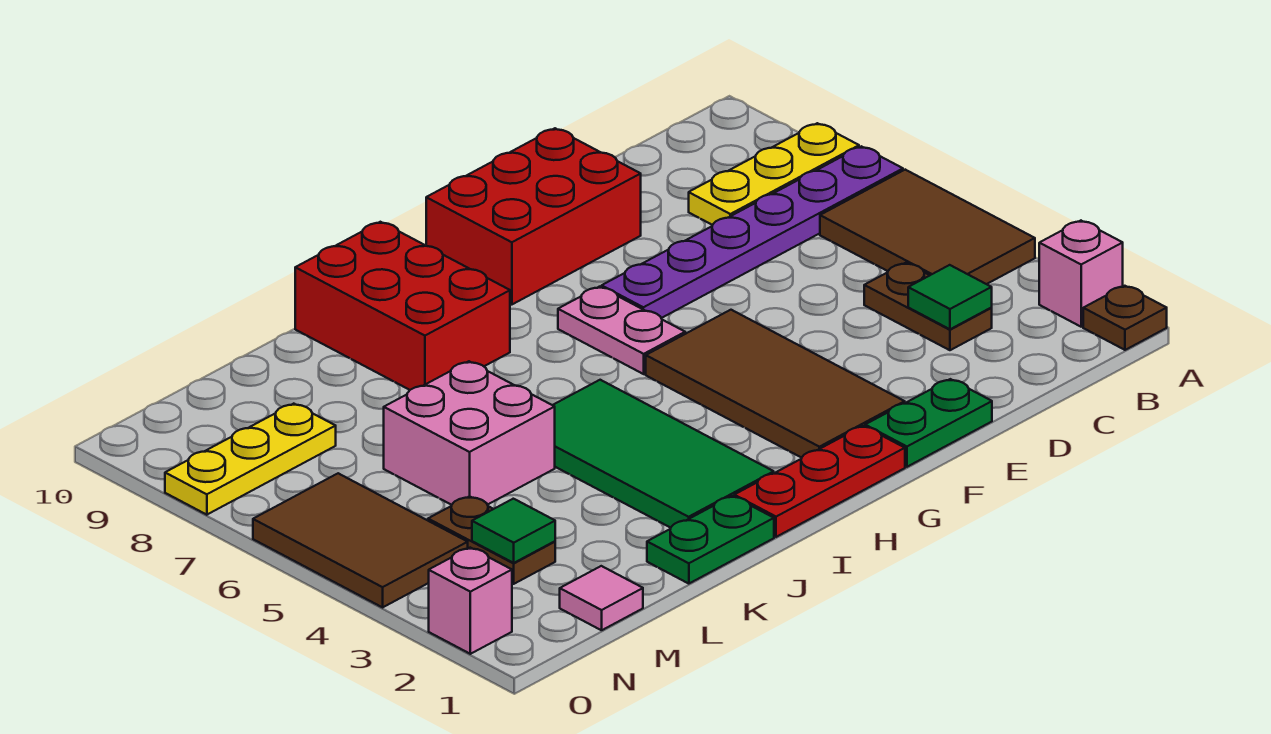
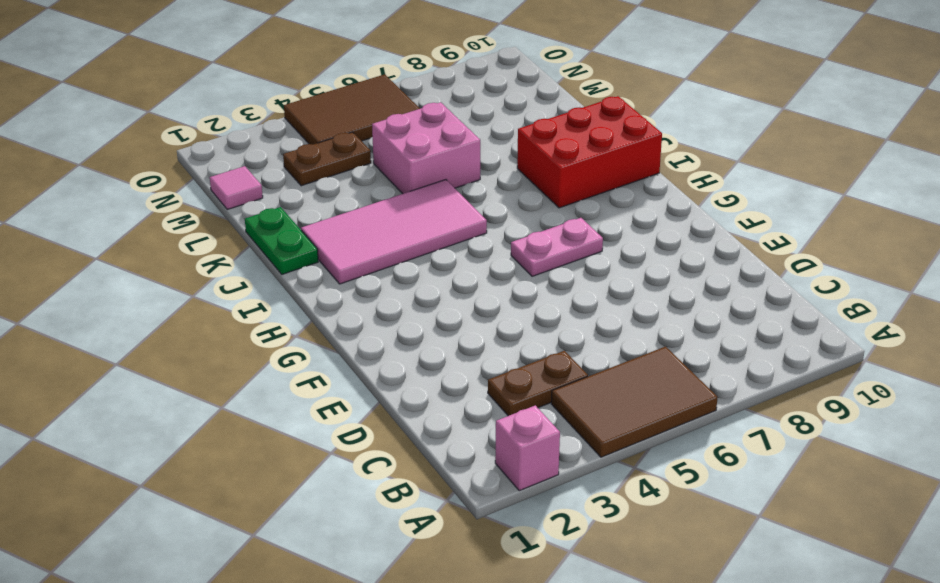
pink 2x4 tile [301,180,487,284] -> green 2x4 tile [553,380,774,528]
none -> brown 1x1 plate [1083,286,1167,350]
none -> purple 1x6 plate [602,146,903,318]
none -> yellow 1x3 plate [689,123,859,225]

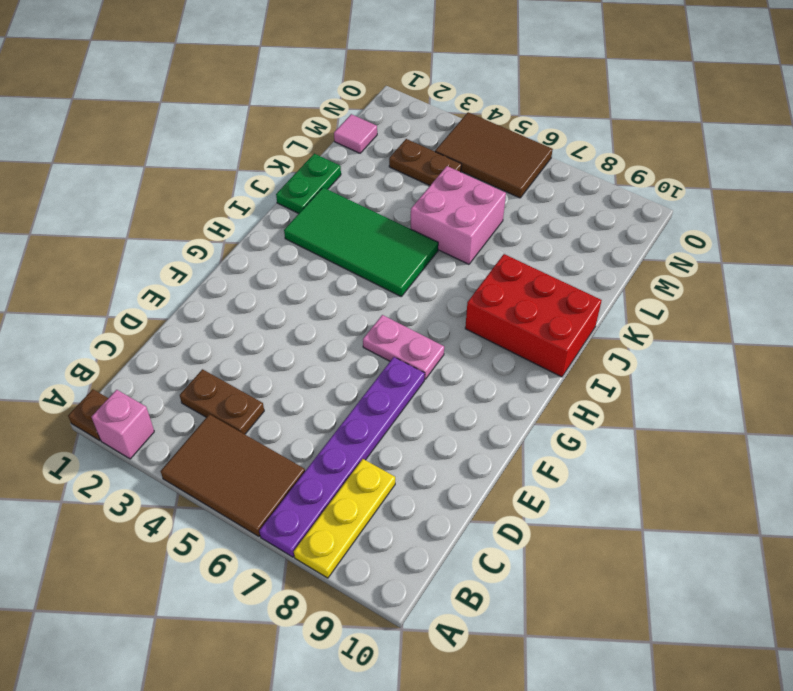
none -> green 1x2 plate [865,379,992,467]
none -> red 2x3 brick [426,128,641,305]
none -> brown 2x4 tile [646,310,905,458]

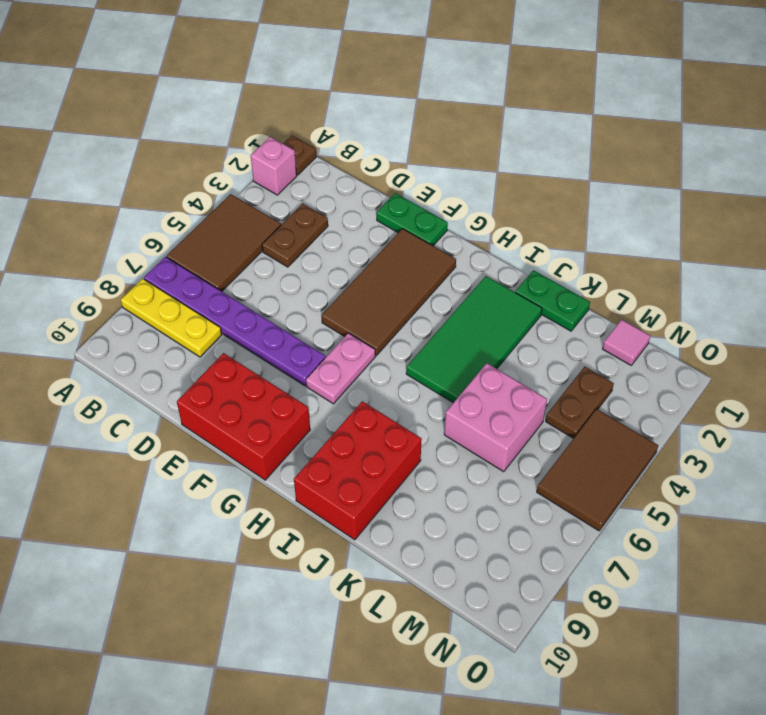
none -> red 1x3 plate [734,426,905,537]
none -> yellow 1x3 plate [165,404,336,515]
none -> pink 1x1 brick [429,548,512,654]

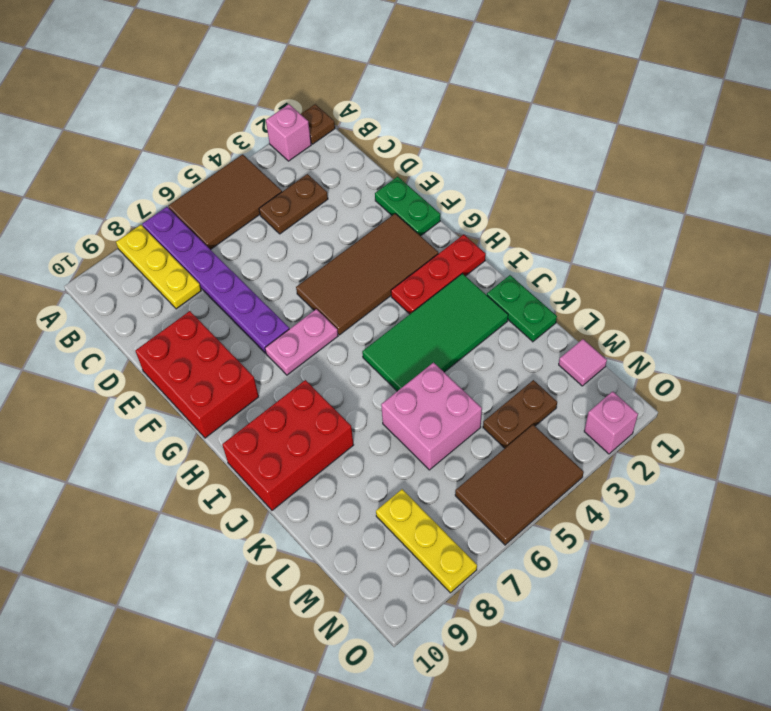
red 1x3 plate [391,235,486,314] -> red 1x3 plate turned to [734,426,905,537]
none -> green 1x1 tile [908,265,992,329]
none -> green 1x1 tile [472,499,555,563]

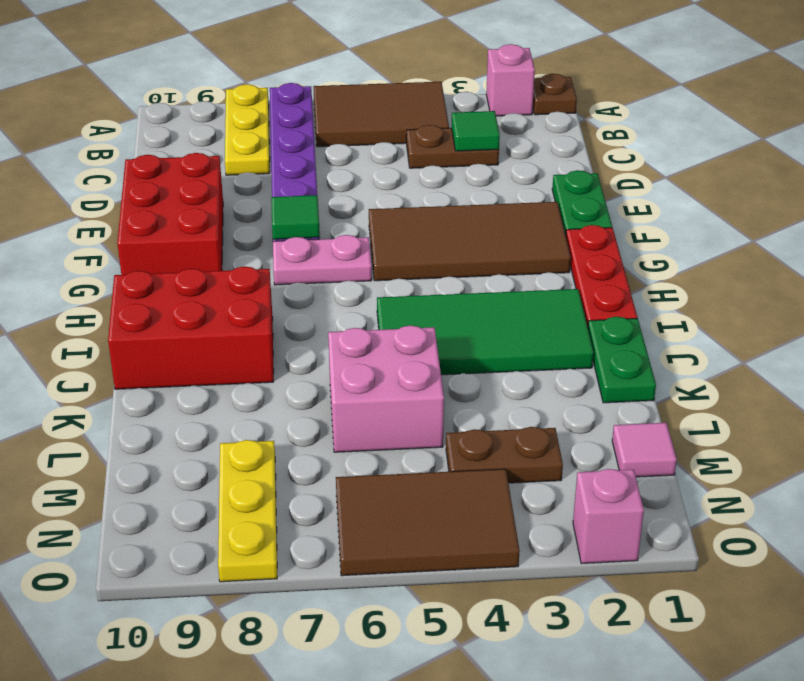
green 1x1 tile [271,195,320,239] -> green 1x1 tile moved to [472,499,555,563]

